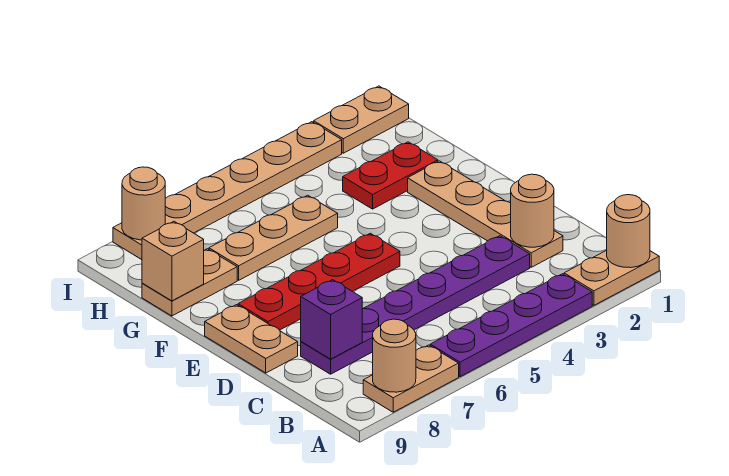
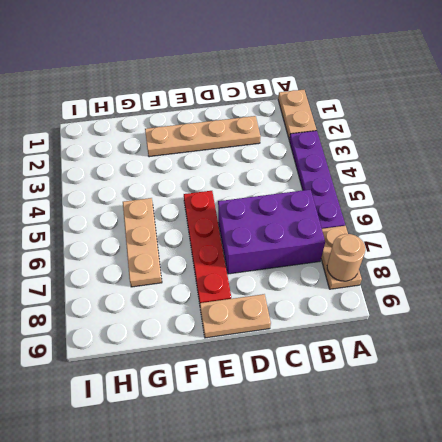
purple 2x3 brick [218,190,325,274] -> purple 1x6 plate [301,236,530,374]
none -> red 1x2 plate [343,142,438,209]
none -> tan 1x2 plate [142,249,237,316]
none -> tan 1x2 plate [314,86,409,153]

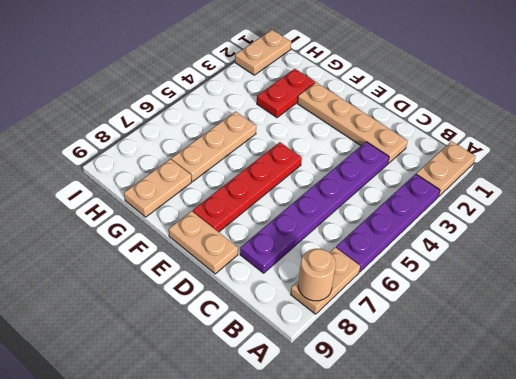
none -> tan 1x6 plate [113,122,342,260]
none -> tan 1x1 round brick [607,195,650,268]
none -> tan 1x1 round brick [511,174,554,247]

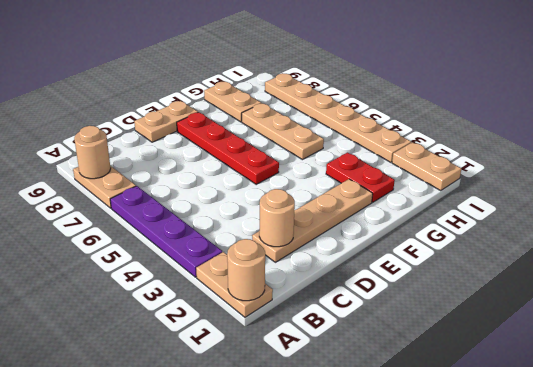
none -> purple 1x6 plate [301,236,530,374]
none -> purple 1x1 brick [301,280,362,359]
none -> tan 1x1 brick [142,221,204,301]

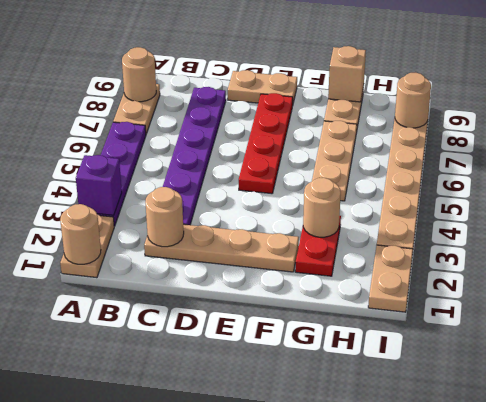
purple 1x1 brick [76,155,122,215] -> purple 1x1 brick moved to [301,280,362,359]
tan 1x1 round brick [303,178,341,237] -> none

